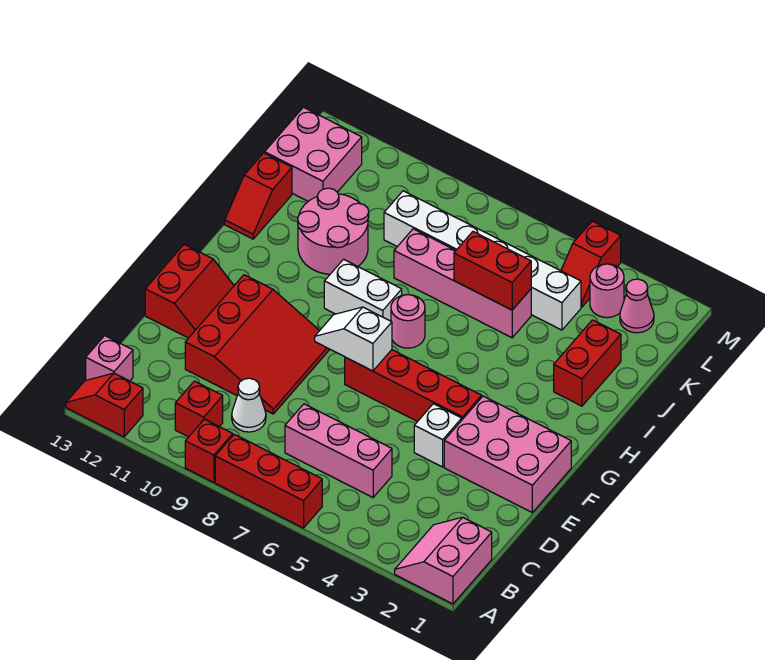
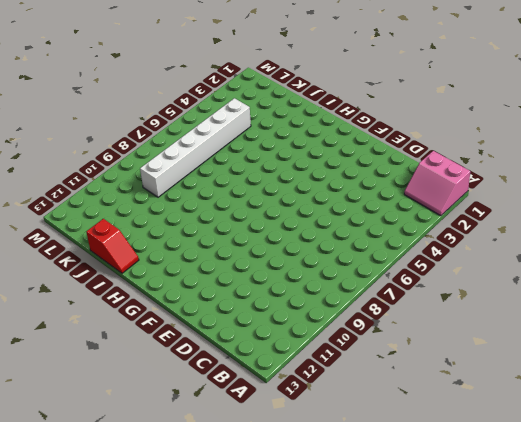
none -> red 1x3 brick [215,434,322,528]
none -> red 1x1 brick [185,419,233,483]
none -> red 1x2 slope [66,373,143,437]

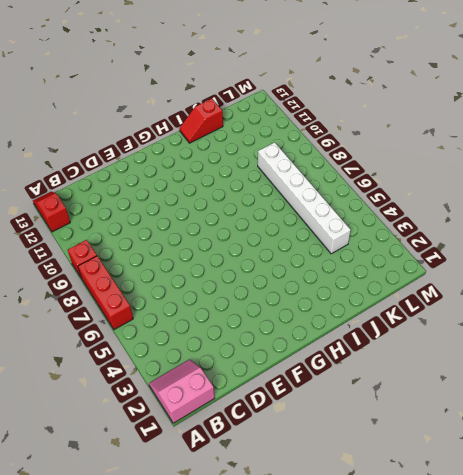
none -> red 1x1 brick [175,381,223,437]
none -> pink 1x1 brick [86,336,133,381]
none -> pink 1x3 brick [285,404,392,497]

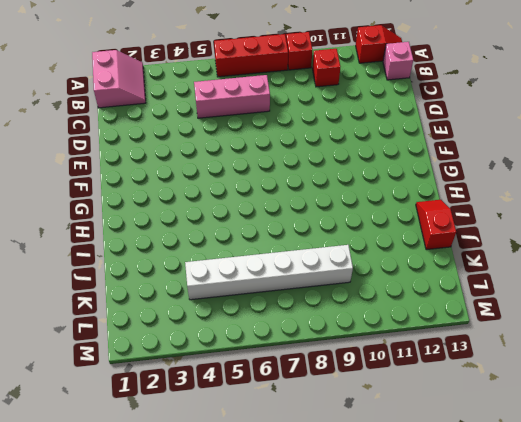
none -> white 1x1 cone [232,378,266,432]
none -> red 3x3 slope [185,275,330,414]
none -> pink 2x3 brick [444,396,571,512]

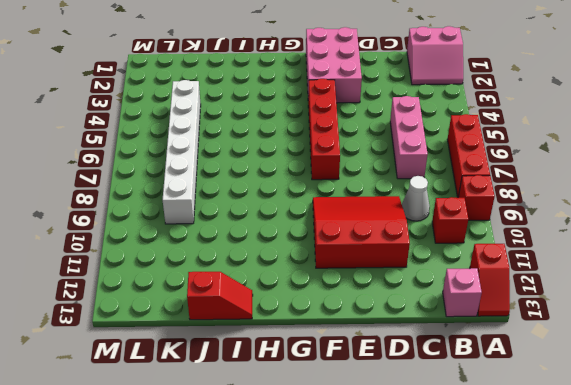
none -> white 1x1 brick [414,404,462,467]
none -> red 2x2 slope [145,244,234,338]
none -> pink 1x1 round brick [391,295,425,348]

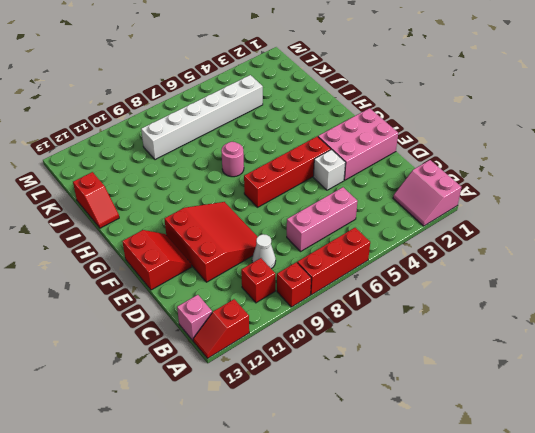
none -> white 1x2 brick [324,259,402,321]
none -> red 1x2 brick [554,320,621,406]
none -> pink 2x2 round brick [298,188,369,274]

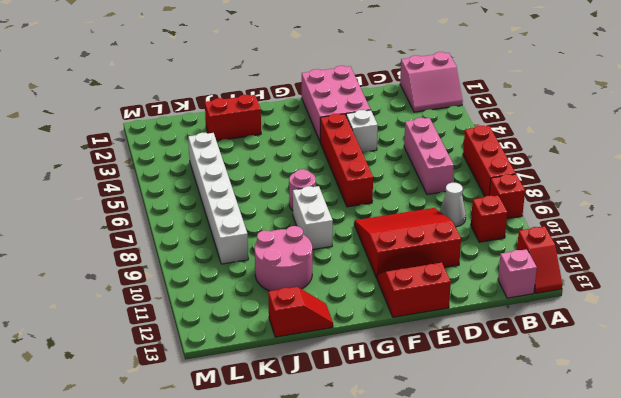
none -> pink 1x4 brick [394,229,531,338]
none -> pink 2x2 brick [265,107,362,201]
none -> pink 1x1 cone [620,279,654,333]

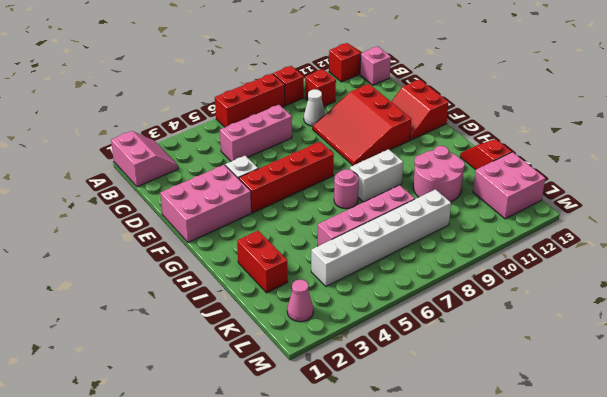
none -> pink 1x1 round brick [590,264,624,318]
none -> red 1x2 slope [561,221,621,307]
none -> white 1x2 slope [315,307,392,371]

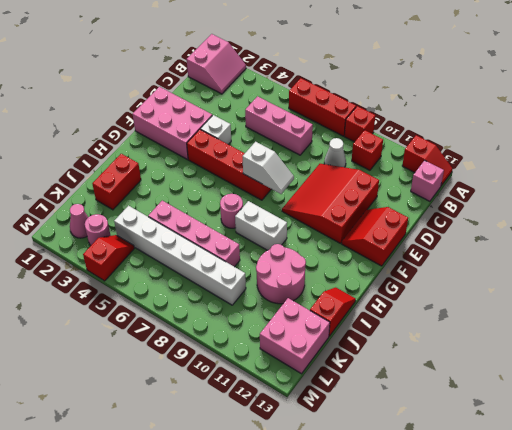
none -> red 1x2 brick [454,232,531,310]

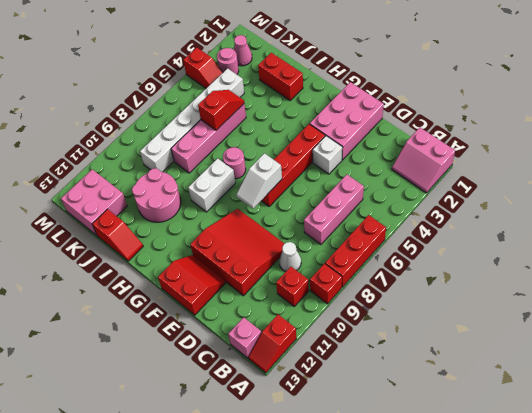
red 1x2 slope [198,90,244,130] -> red 1x2 brick [454,232,531,310]

